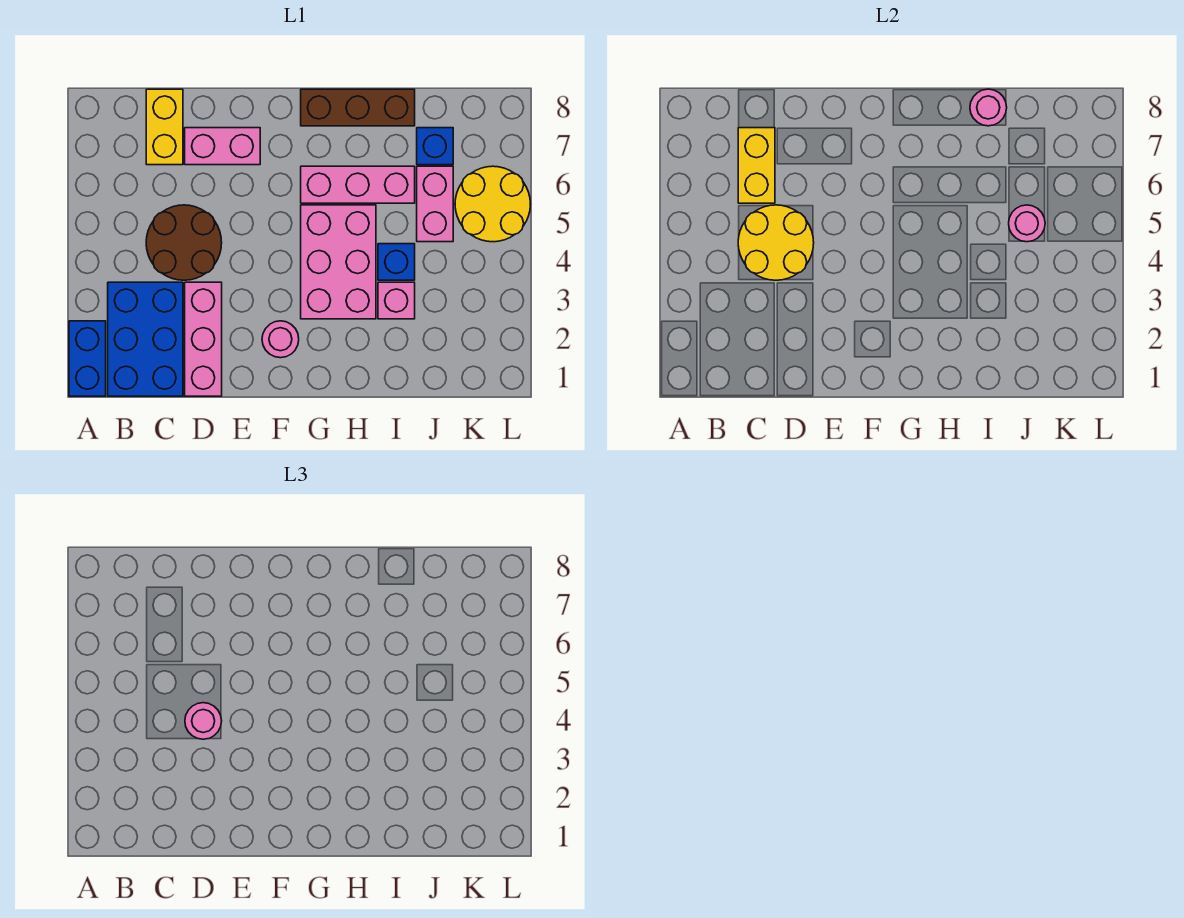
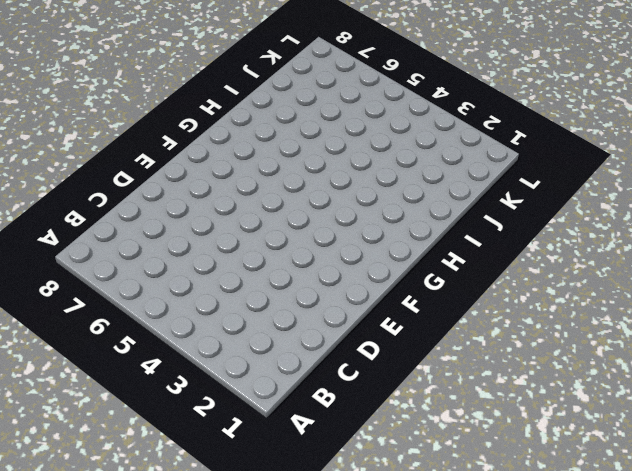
none -> blue 1x2 brick [69,321,106,396]
none -> blue 2x3 brick [108,282,183,396]
none -> brown 2x2 round brick [146,205,222,280]

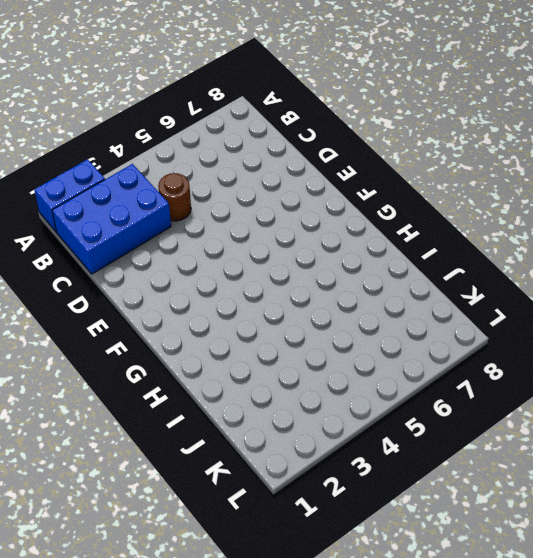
brown 1x1 round brick [158,173,191,221] -> brown 2x2 round brick [146,205,222,280]
none -> yellow 1x2 brick [146,89,183,165]
none -> pink 1x3 brick [185,282,222,396]
none -> pink 1x2 brick [185,128,260,165]

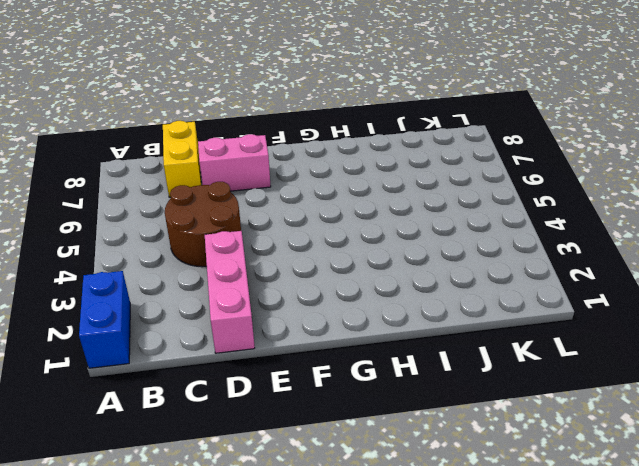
none -> blue 2x3 brick [108,282,183,396]
none -> pink 1x1 round brick [262,321,299,358]
none -> pink 2x3 brick [301,205,376,319]

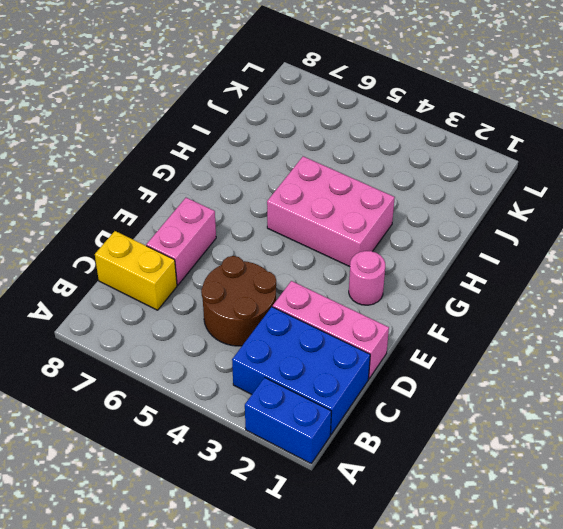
none -> pink 1x3 brick [301,166,415,203]
none -> brown 1x3 brick [301,89,415,126]
none -> pink 1x1 brick [378,282,415,319]

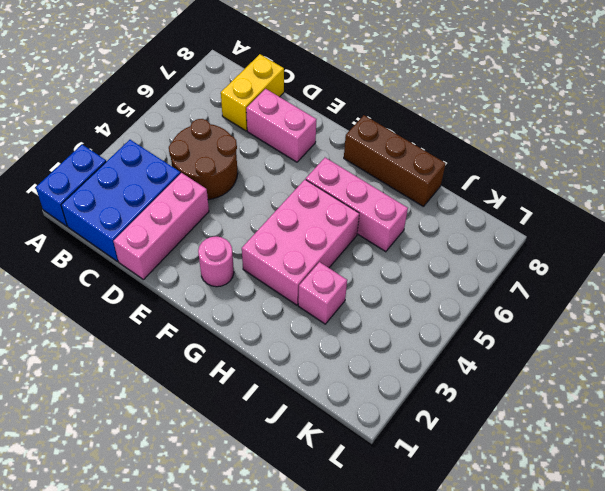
none -> blue 1x1 brick [378,244,415,280]
none -> pink 1x2 brick [417,166,453,242]
none -> blue 1x1 brick [417,128,453,165]

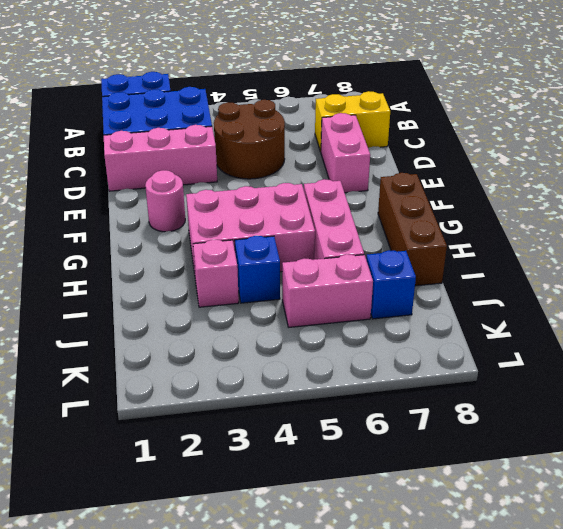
none -> yellow 2x2 round brick [455,166,530,242]
none -> yellow 2x2 round brick [738,205,814,280]
none -> yellow 1x2 brick [738,128,775,203]

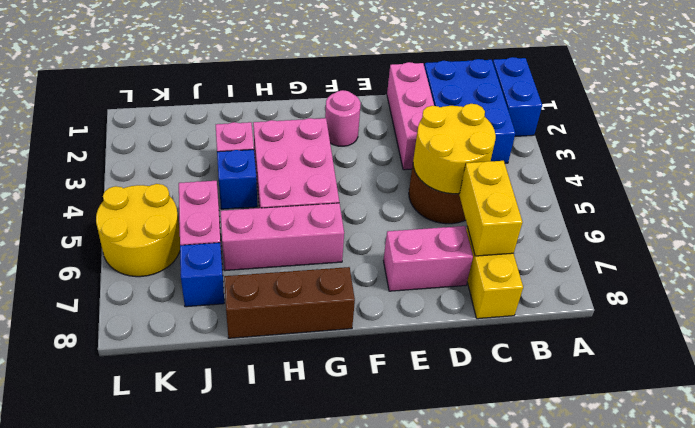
none -> pink 1x1 round brick [970,89,1007,126]
none -> pink 1x1 round brick [1009,205,1045,242]
none -> pink 1x1 round brick [185,703,222,739]

